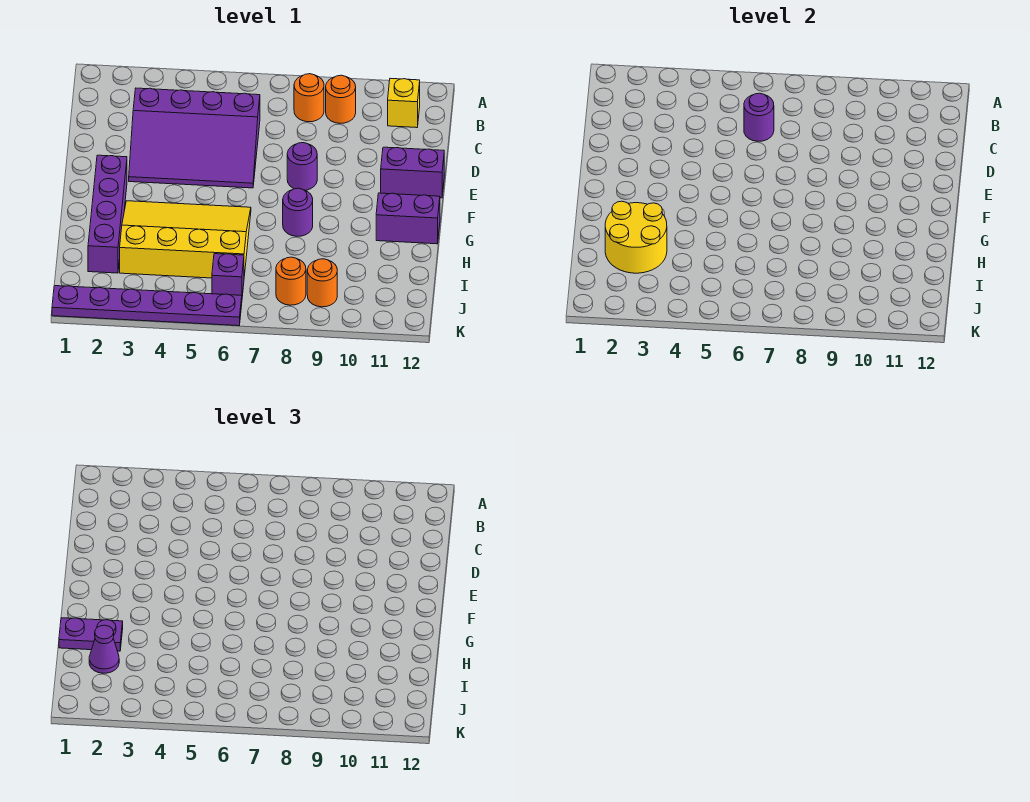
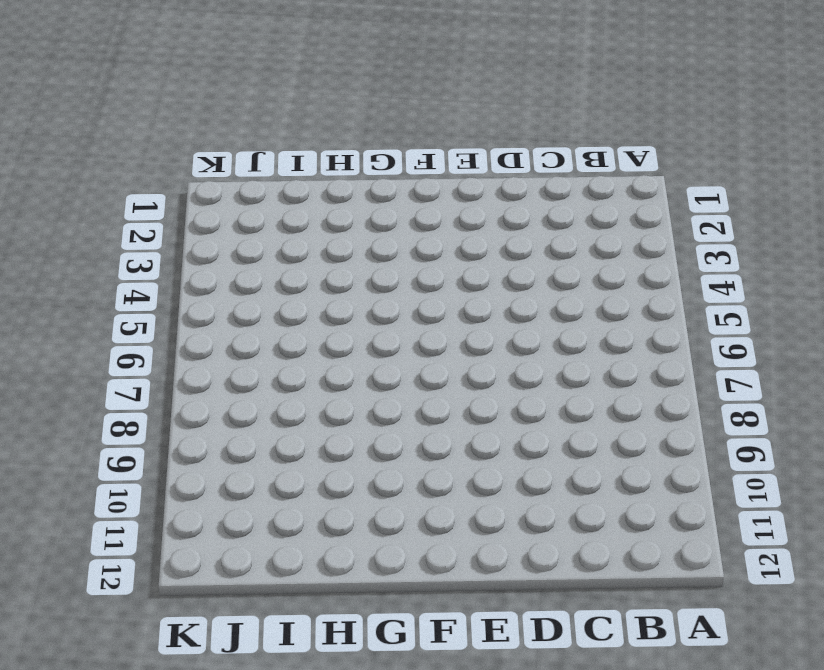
none -> orange 1x1 round brick [294,74,324,122]
none -> orange 1x1 round brick [326,75,356,123]
none -> yellow 1x1 brick [388,78,420,128]

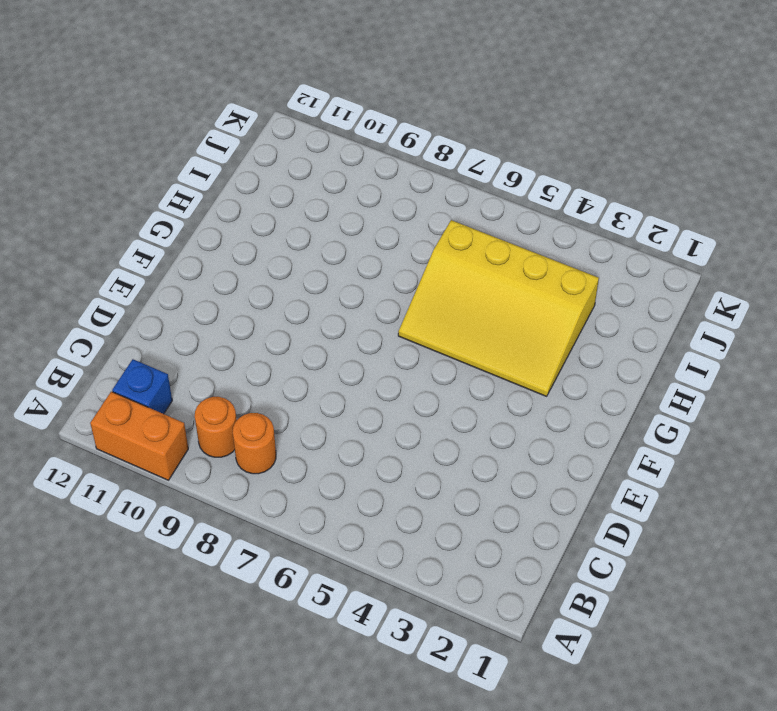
orange 1x2 brick [90,392,188,480] -> none
blue 1x1 brick [112,359,172,414] -> yellow 1x1 brick [388,78,420,128]
none -> purple 3x4 slope [129,88,260,188]
none -> purple 1x1 round brick [287,143,317,190]
none -> purple 1x2 brick [381,147,444,198]

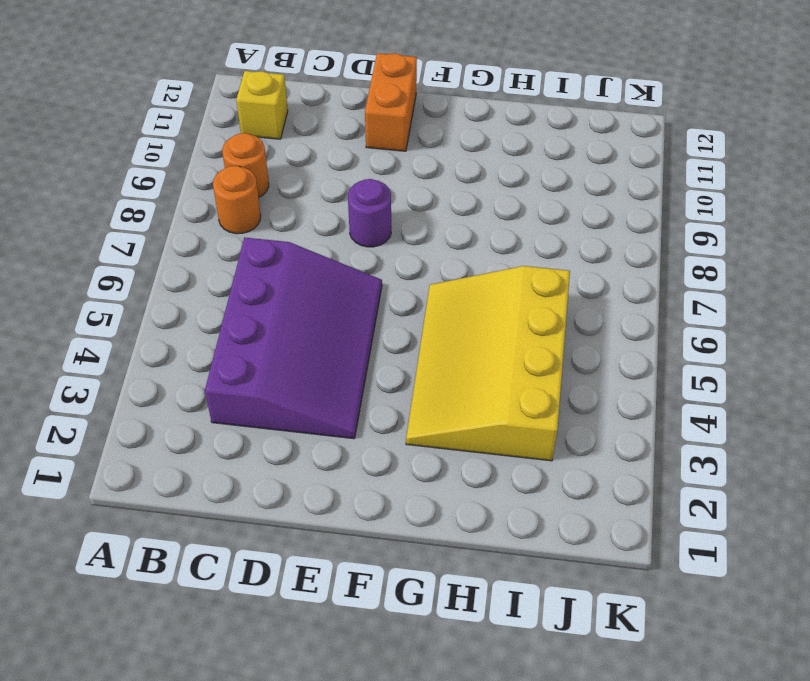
orange 1x2 brick [365,53,417,151] -> purple 1x2 brick [381,147,444,198]
none -> purple 1x4 brick [88,155,127,273]
none -> purple 1x1 round brick [283,188,313,236]
none -> purple 1x2 brick [376,193,440,244]

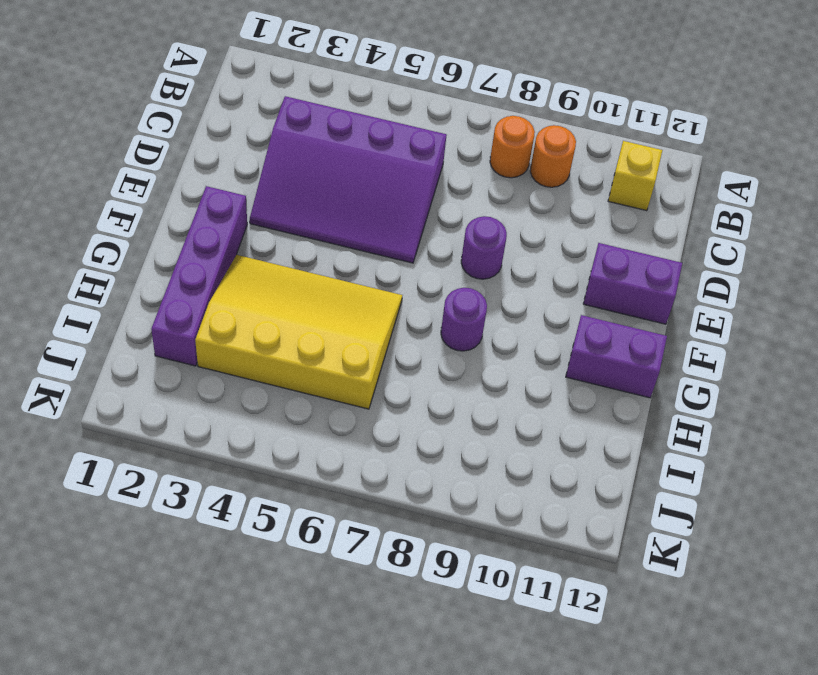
none -> purple 1x1 brick [212,254,244,296]
none -> orange 1x1 round brick [276,257,306,305]
none -> orange 1x1 round brick [307,259,337,307]

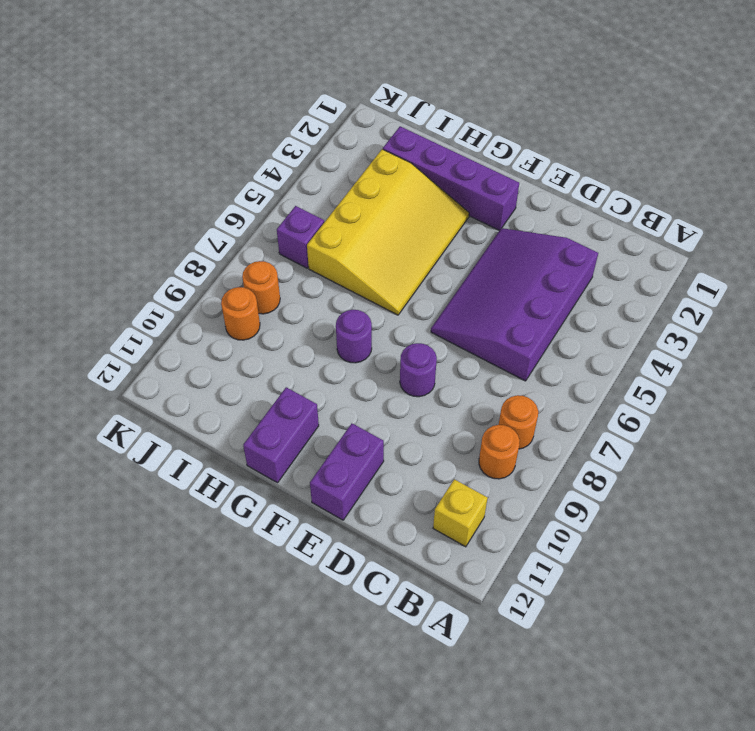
none -> purple 1x6 plate [52,286,242,326]
none -> purple 1x1 round brick [744,93,774,141]
none -> yellow 2x2 round brick [605,201,667,273]

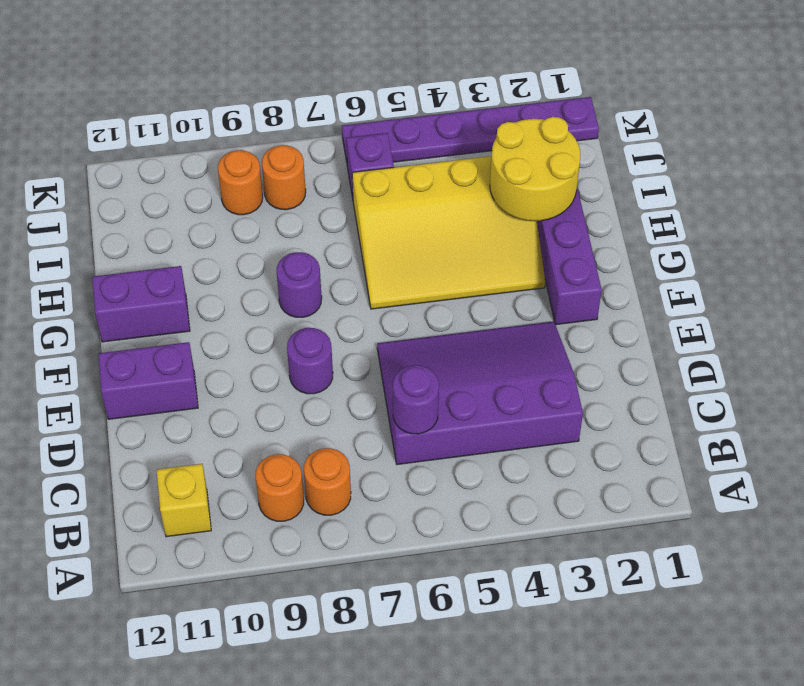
none -> purple 1x2 plate [59,618,123,651]
none -> purple 1x1 cone [89,625,119,673]

